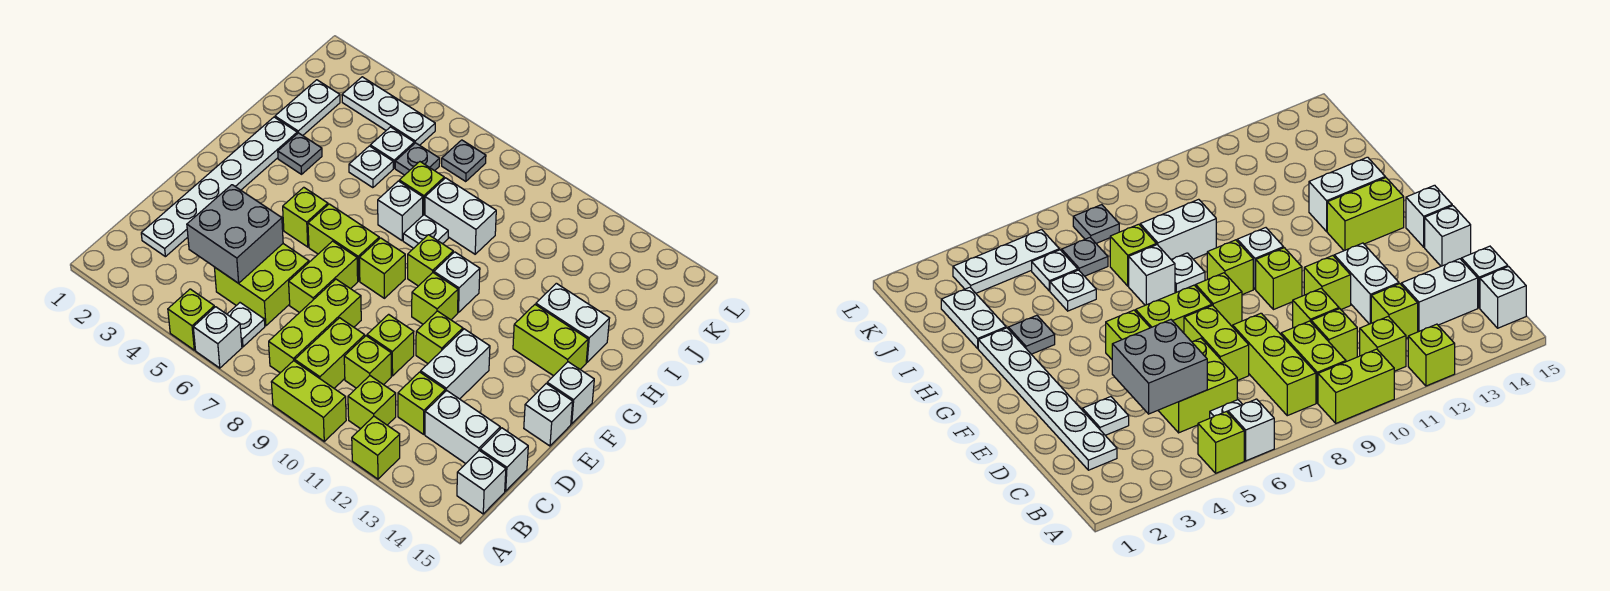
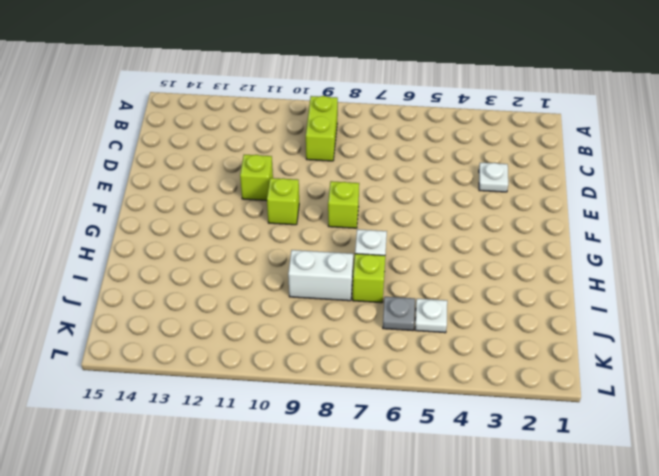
none -> lime 1x1 brick [168,289,215,350]
none -> white 1x1 brick [193,307,242,368]
none -> lime 1x2 brick [271,361,346,441]
none -> lime 1x1 brick [352,416,400,479]

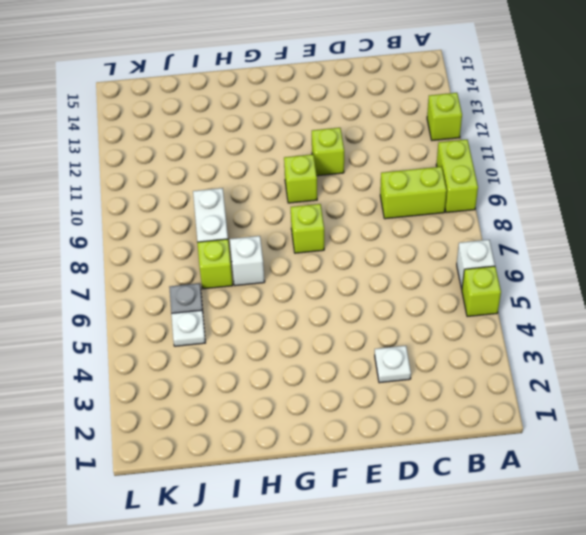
none -> white 1x1 plate [227,303,265,347]
none -> lime 1x3 brick [269,279,361,373]
none -> lime 1x1 brick [348,376,396,429]
none -> white 1x1 brick [457,450,506,514]

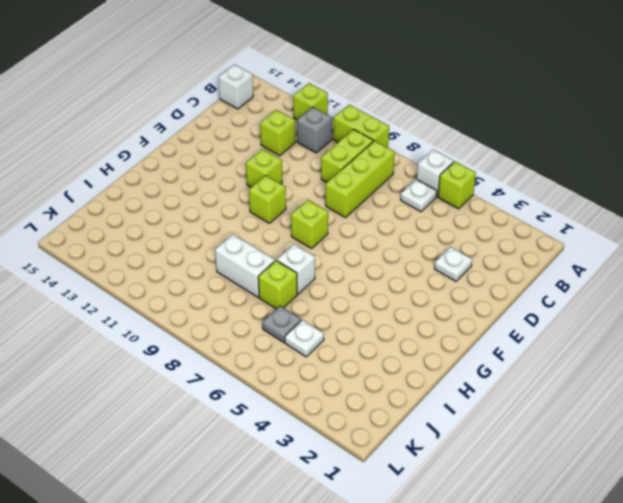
grey 1x1 brick [297,107,332,153] -> lime 1x1 brick [348,376,396,429]
none -> white 1x6 plate [141,117,297,257]
none -> lime 2x2 brick [214,244,309,326]
none -> lime 1x1 brick [344,336,391,388]
none -> white 1x2 brick [425,391,500,464]

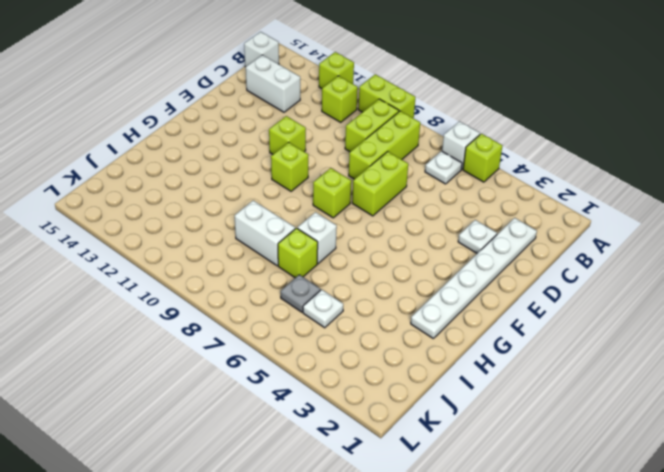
none -> lime 2x2 brick [214,244,309,326]
none -> lime 1x1 brick [344,336,391,388]
none -> lime 1x1 brick [398,372,445,434]
none -> white 1x1 brick [480,428,528,491]

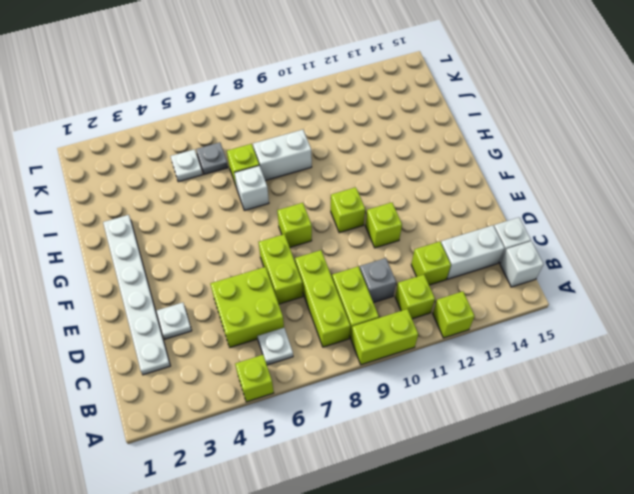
grey 1x1 brick [360,258,396,303] -> lime 1x1 brick [344,336,391,388]
none -> white 1x1 brick [193,307,242,368]
none -> lime 1x1 brick [367,314,414,376]
none -> white 1x2 brick [421,329,490,399]
none -> white 1x1 brick [524,384,573,446]

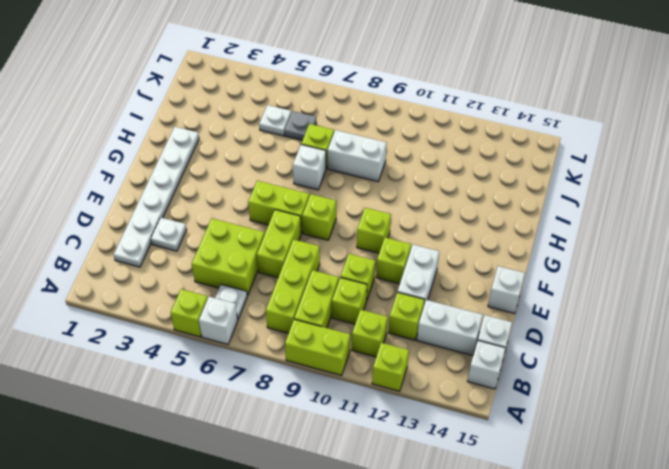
none -> lime 1x1 brick [283,187,328,247]
none -> white 1x1 brick [547,362,594,424]
none -> lime 1x1 brick [408,235,453,286]
none -> white 1x1 brick [434,252,480,313]

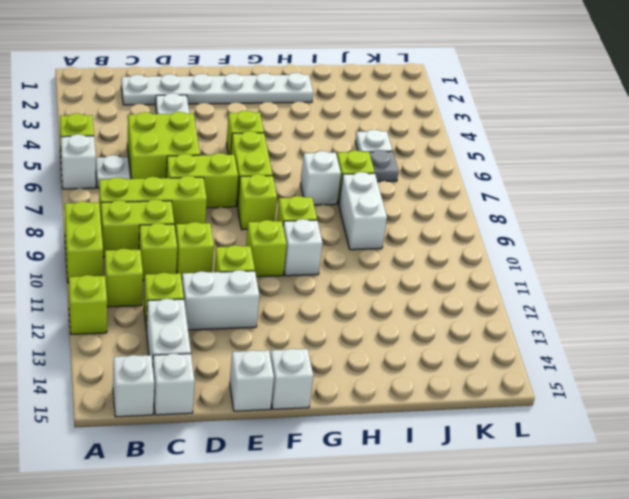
none -> lime 1x2 brick [513,305,588,376]
none -> grey 1x1 plate [278,133,322,174]
none -> white 1x1 plate [403,215,448,248]
none -> white 1x2 brick [536,283,610,362]

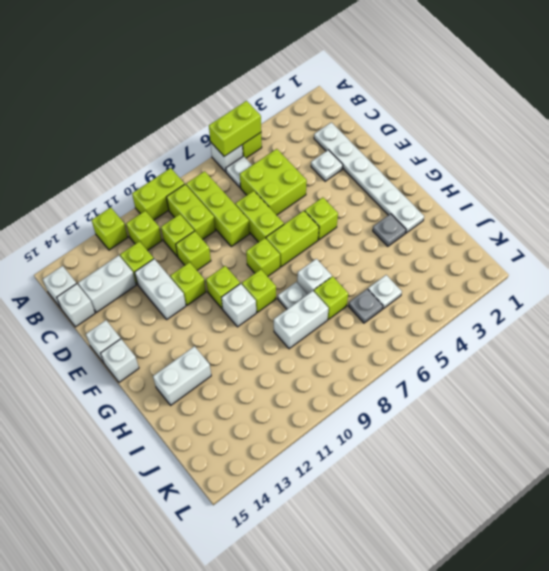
lime 1x2 brick [209,101,261,156] -> lime 1x2 brick moved to [513,305,588,376]
none -> white 1x2 plate [275,80,340,136]
none -> white 1x1 plate [349,146,393,188]
none -> white 1x3 plate [342,77,435,145]
none -> grey 1x1 plate [442,140,486,182]

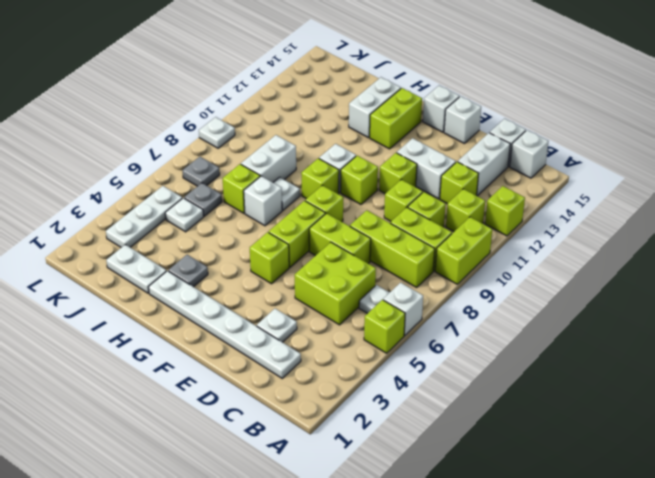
white 1x1 plate [199,117,235,148] -> white 1x1 plate moved to [349,146,393,188]
none -> grey 2x2 brick [187,185,283,283]

